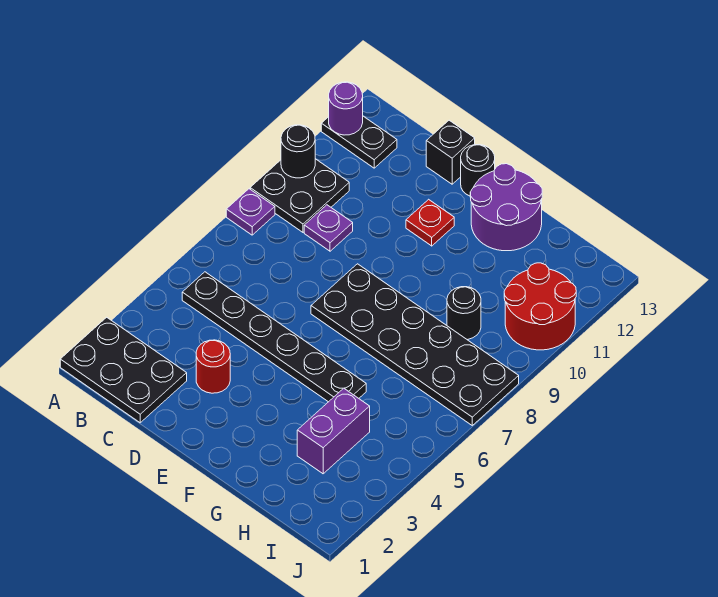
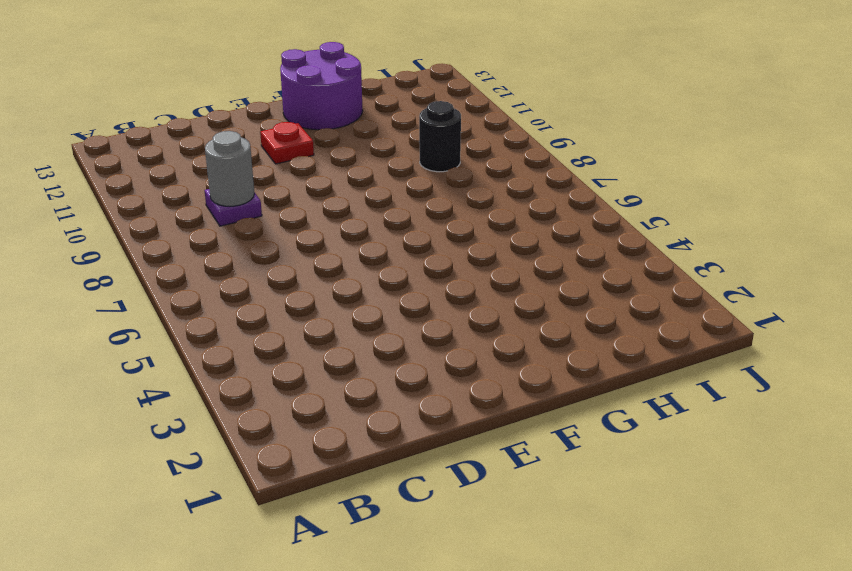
grey 1x1 round brick [205,131,254,206] -> none
none -> black 2x3 plate [60,317,187,423]
none -> purple 1x1 plate [226,189,275,235]
none -> black 2x2 plate [250,159,349,232]

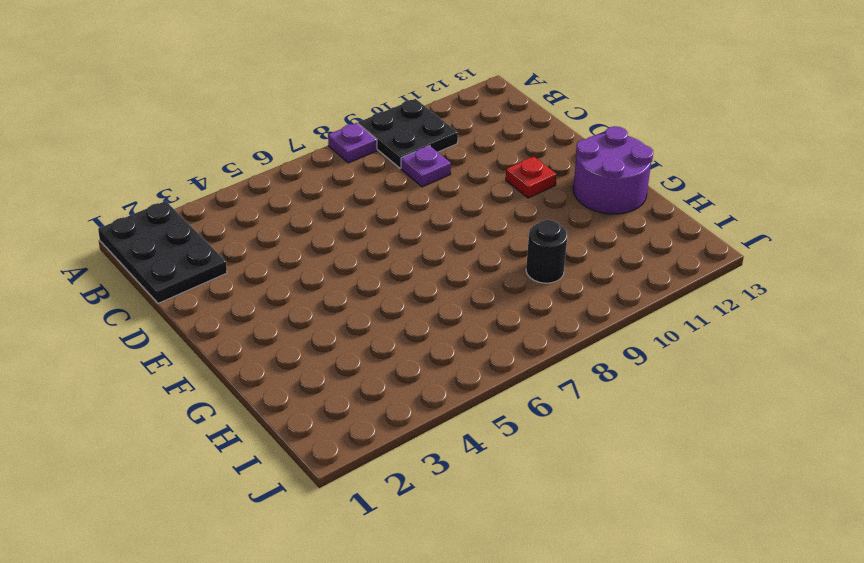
none -> black 1x2 plate [321,116,397,168]
none -> black 1x6 plate [182,272,366,402]
none -> red 1x1 round brick [196,340,230,393]

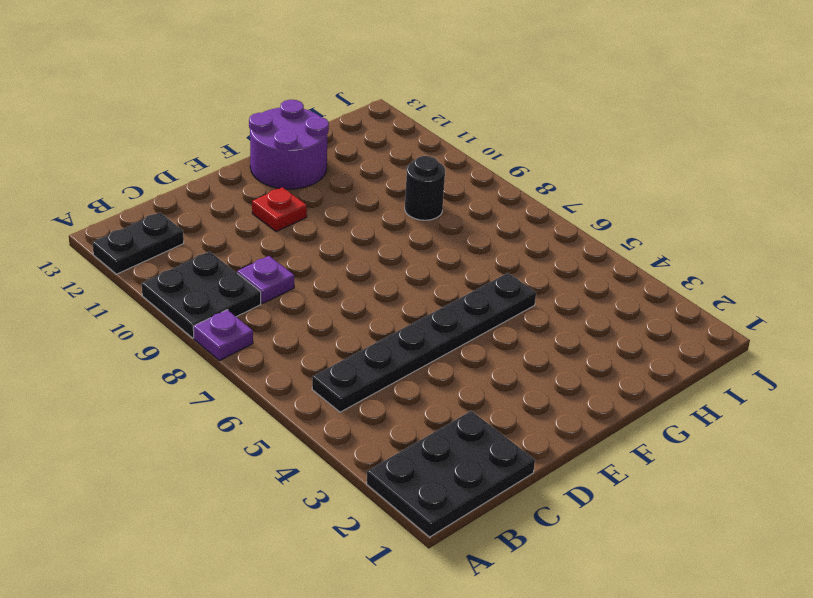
none -> red 1x1 round brick [196,340,230,393]
none -> black 1x1 brick [426,120,475,184]
none -> black 2x6 plate [311,264,519,425]

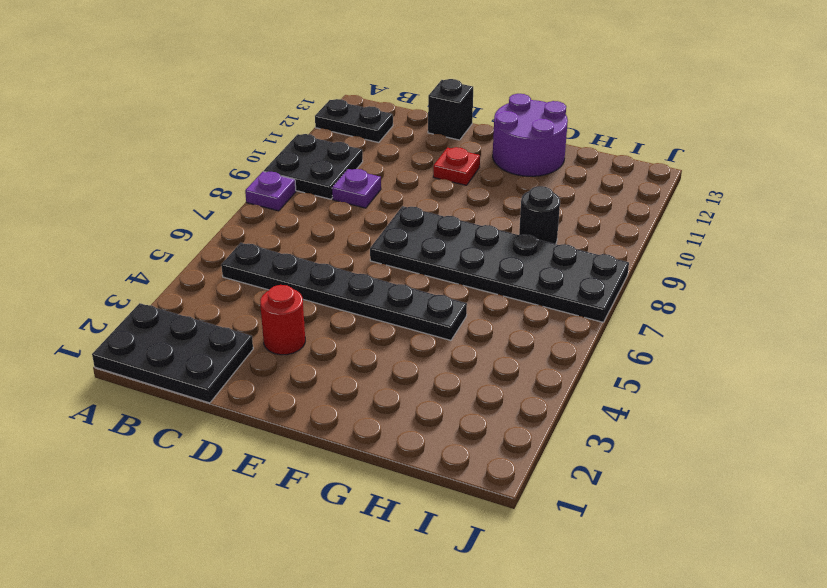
none -> black 1x1 round brick [461,145,495,196]
none -> purple 1x2 brick [297,388,370,474]
none -> red 2x2 round brick [504,263,576,350]

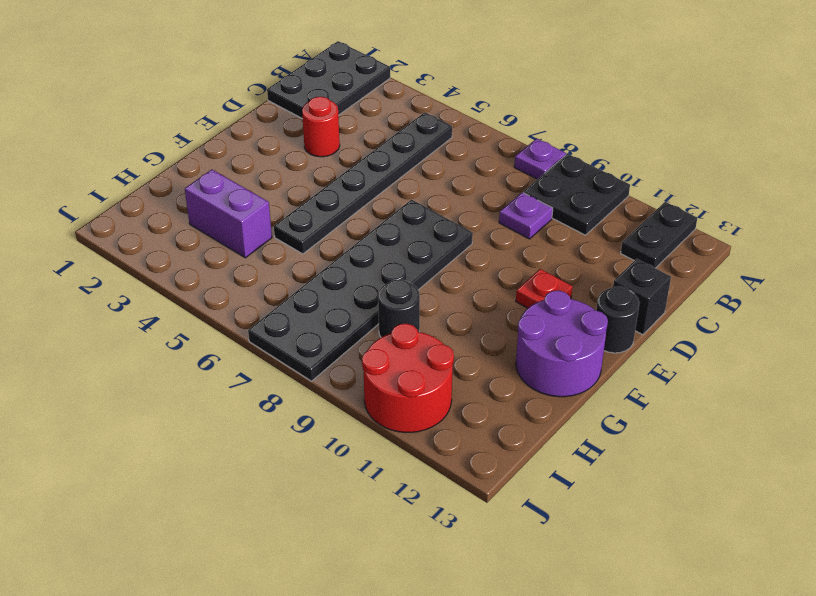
none -> black 1x1 round brick [281,125,315,178]
none -> purple 1x1 round brick [329,82,363,135]

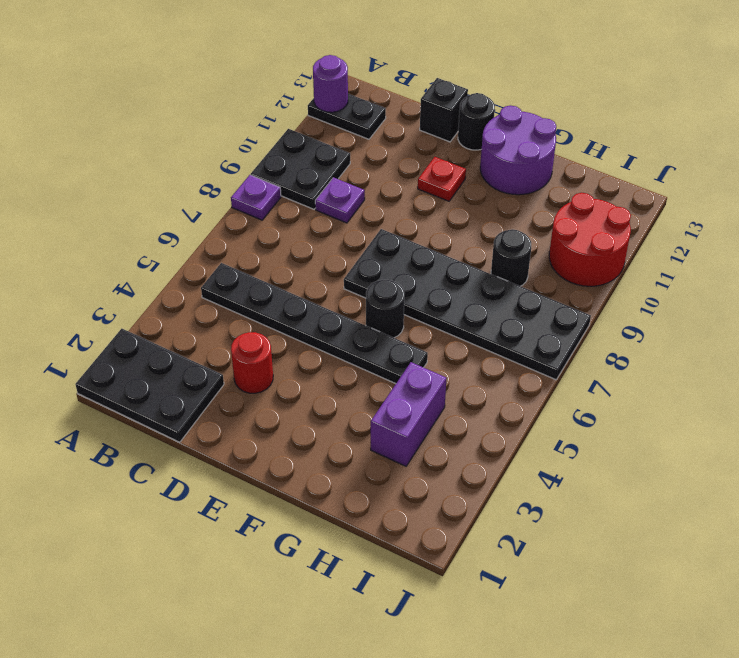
black 1x1 round brick [366,280,405,338] -> black 1x1 round brick moved to [281,125,315,178]

